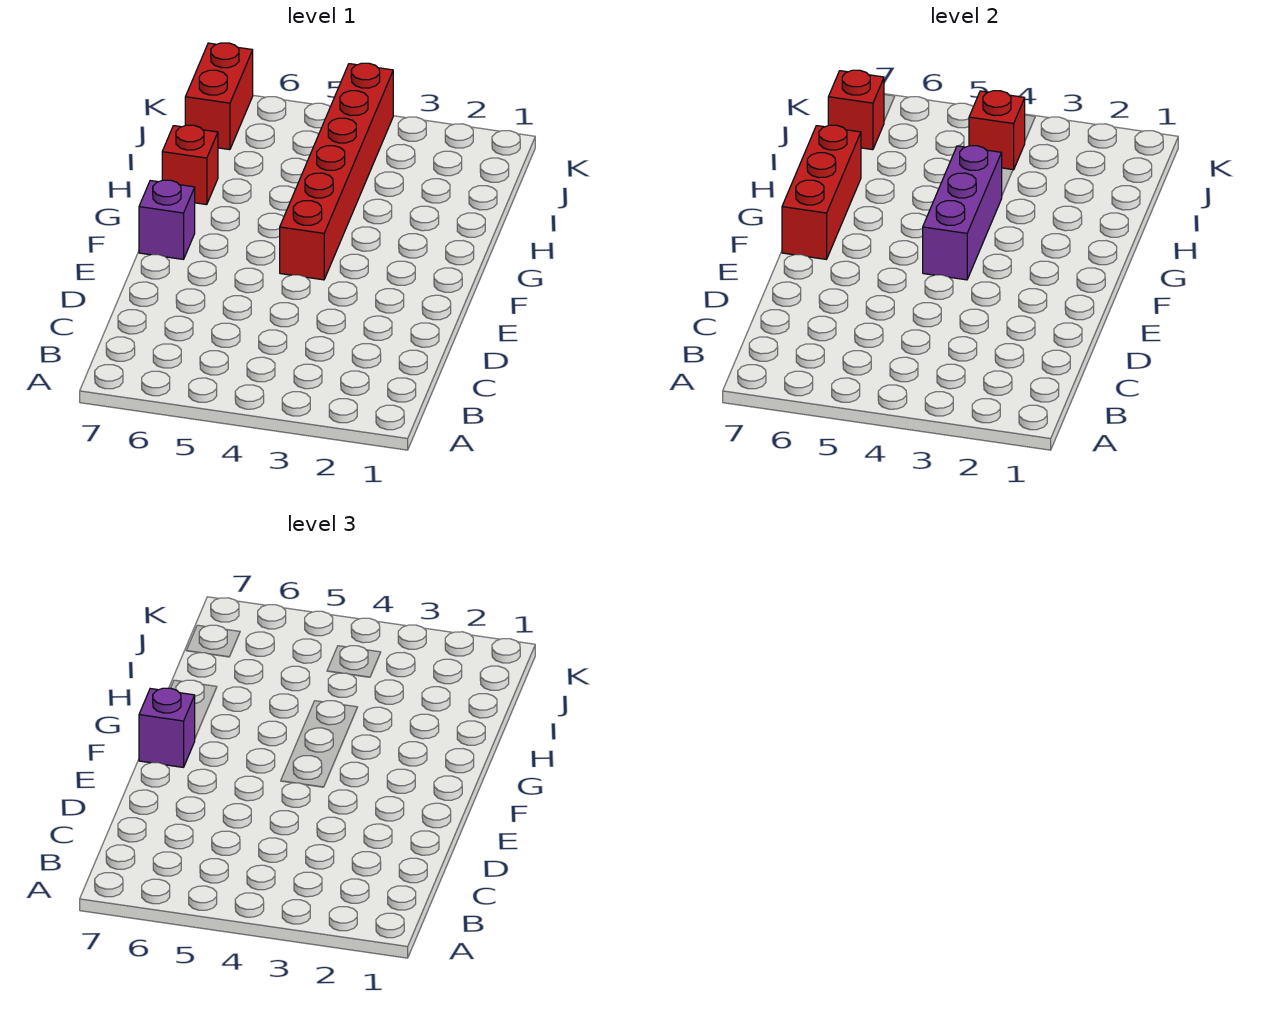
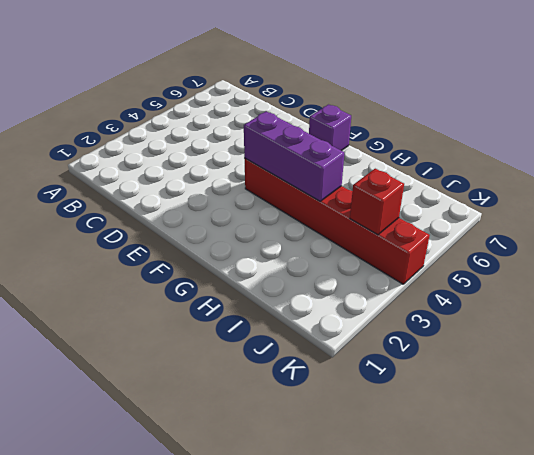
none -> red 1x1 brick [162,125,218,205]
none -> red 1x2 brick [185,43,253,150]

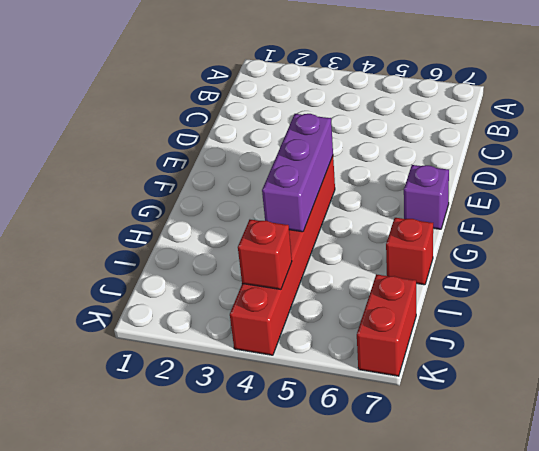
none -> red 1x3 brick [782,125,861,259]
none -> red 1x1 brick [828,70,884,150]

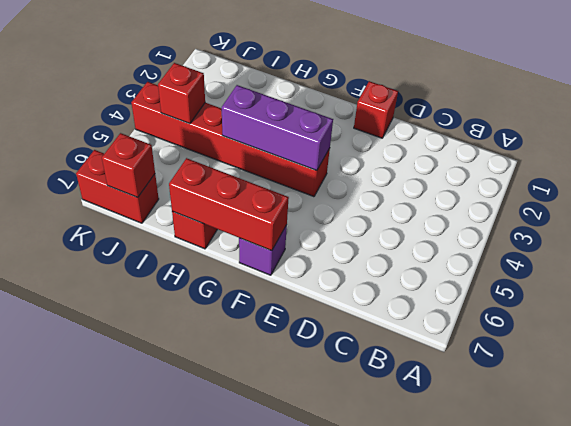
red 1x1 brick [354,81,398,138] -> none
none -> purple 1x1 brick [139,688,195,767]

